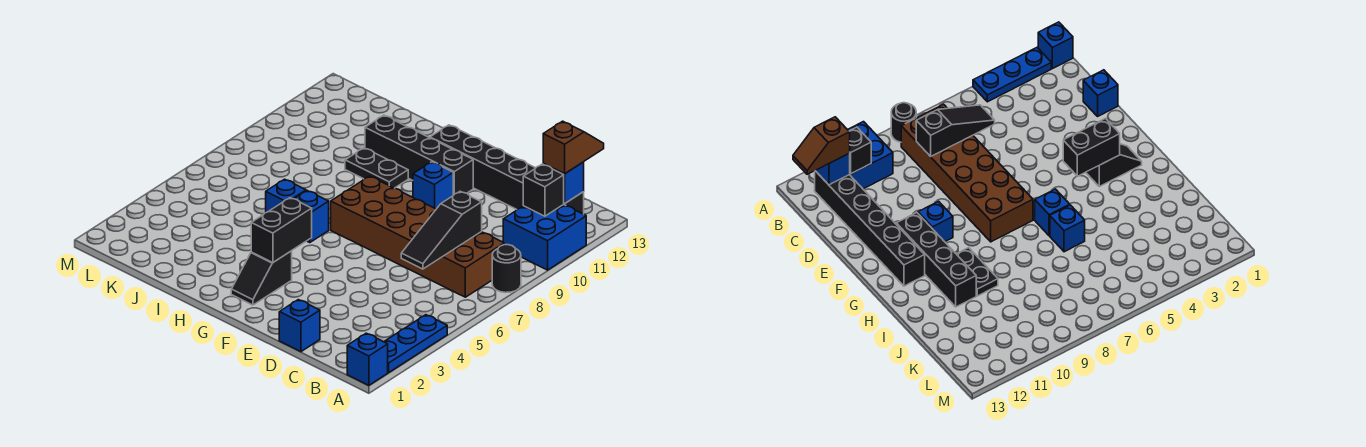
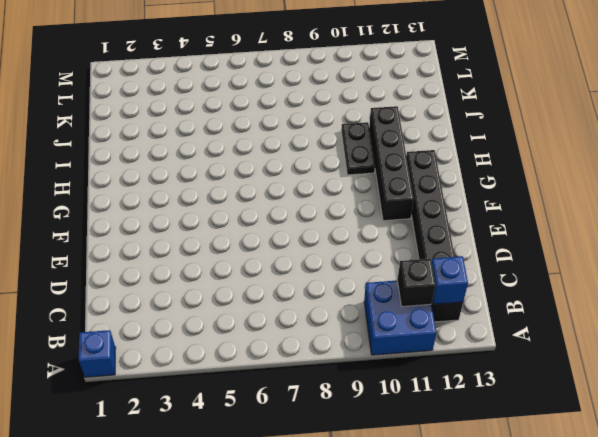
none -> blue 1x3 plate [384,315,447,372]
none -> black 1x1 round brick [492,245,521,293]
none -> brown 2x6 brick [331,176,504,297]

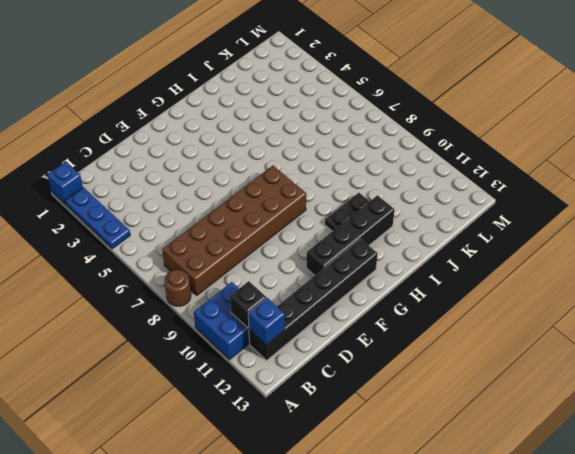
brown 1x1 round brick [164,270,191,306] -> black 1x1 round brick [492,245,521,293]
none -> blue 1x1 brick [279,300,320,352]
none -> blue 1x1 brick [413,162,453,209]
none -> black 1x2 slope [231,251,292,305]

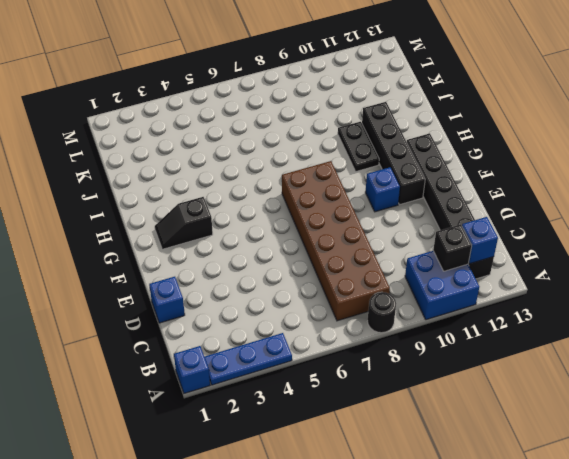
none -> blue 1x1 brick [295,191,329,242]
none -> blue 1x1 brick [266,179,306,212]
none -> black 1x3 slope [401,191,482,269]

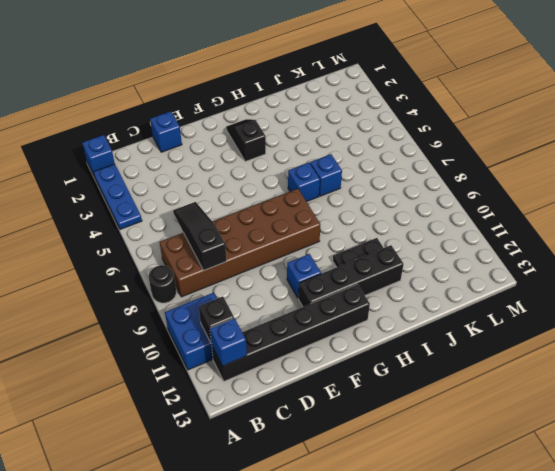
none -> black 1x2 brick [251,198,312,263]
none -> brown 1x2 slope [543,121,604,174]

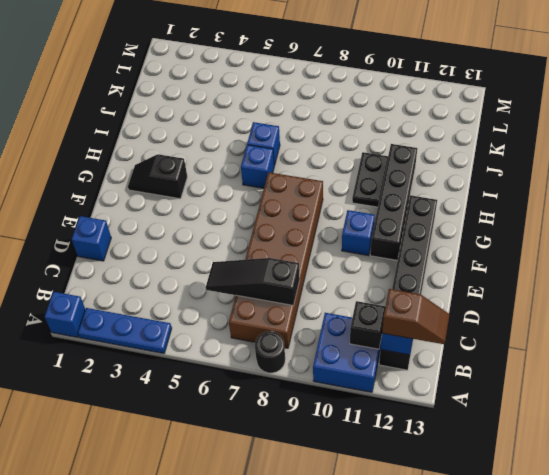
none -> black 1x2 brick [251,198,312,263]

